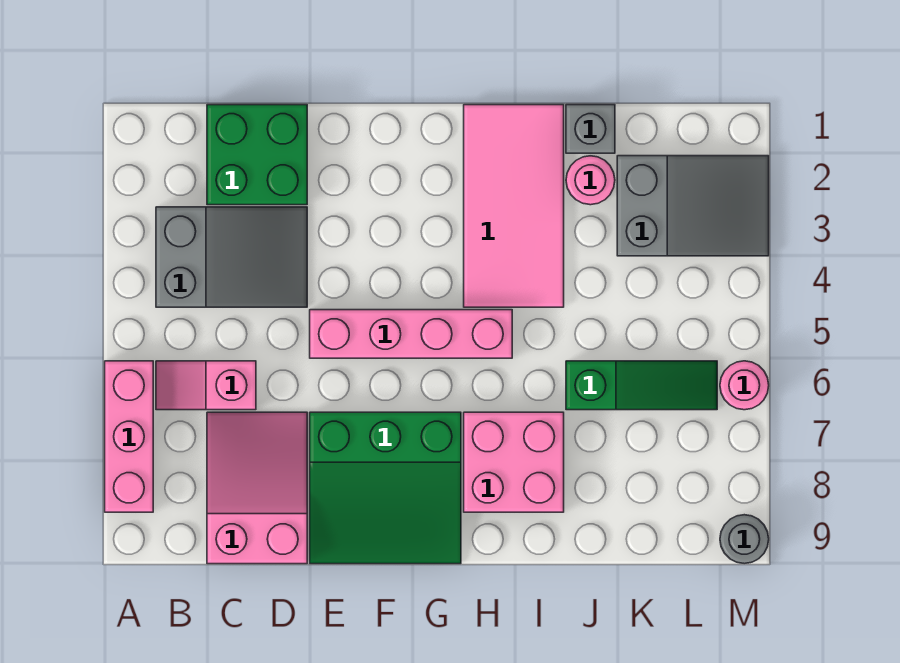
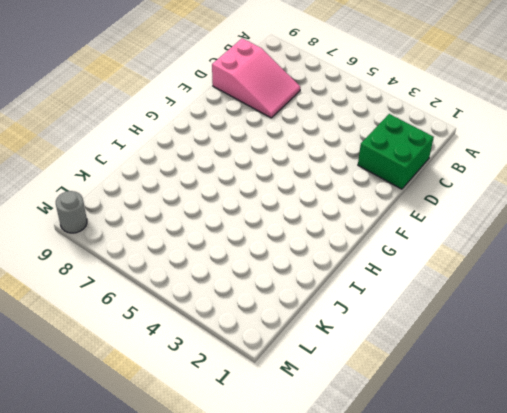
none -> pink 1x3 brick [105,361,153,512]
none -> grey 2x3 slope [156,207,307,307]
none -> pink 1x2 slope [156,361,256,410]

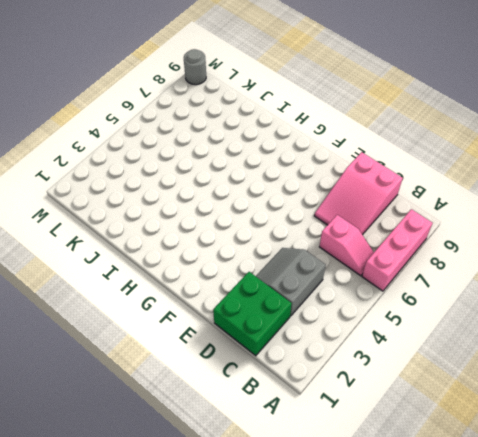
grey 2x2 slope [256,248,326,316] -> grey 2x3 slope [156,207,307,307]
none -> pink 1x4 brick [310,310,512,358]
none -> green 3x3 slope [310,412,461,564]
none -> pink 2x4 tile [464,105,564,307]

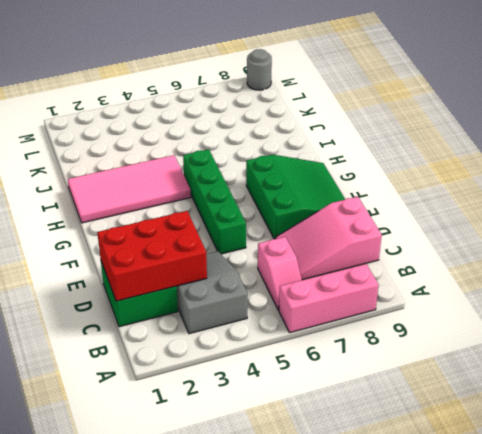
red 2x3 brick [97,211,207,301] -> none
green 1x4 brick [183,149,246,254] -> pink 1x4 brick [310,310,512,358]
none -> pink 2x2 brick [464,412,564,512]
none -> grey 1x1 brick [566,105,615,153]
none -> pink 1x1 round brick [566,156,615,205]

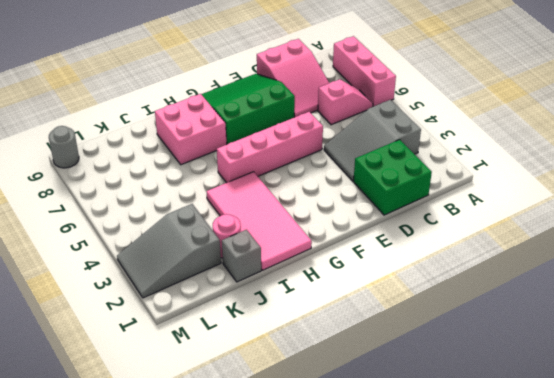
none -> green 1x3 slope [566,361,717,410]
none -> pink 1x1 round brick [720,361,769,410]

